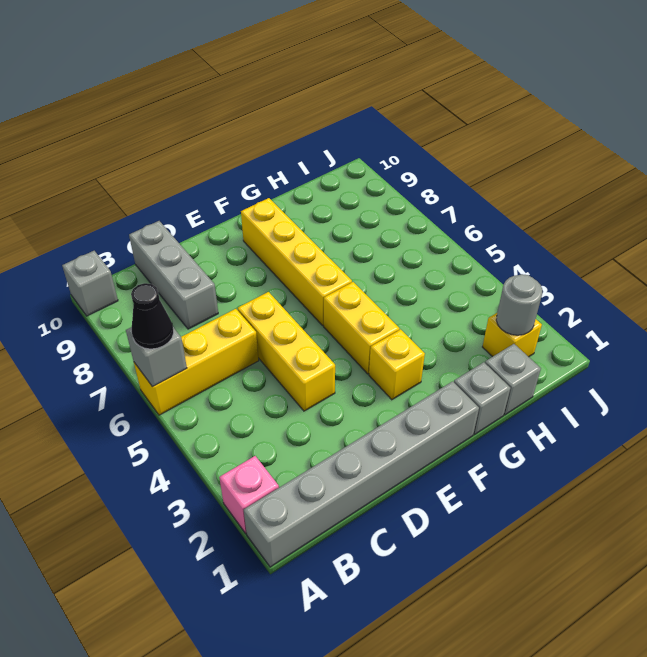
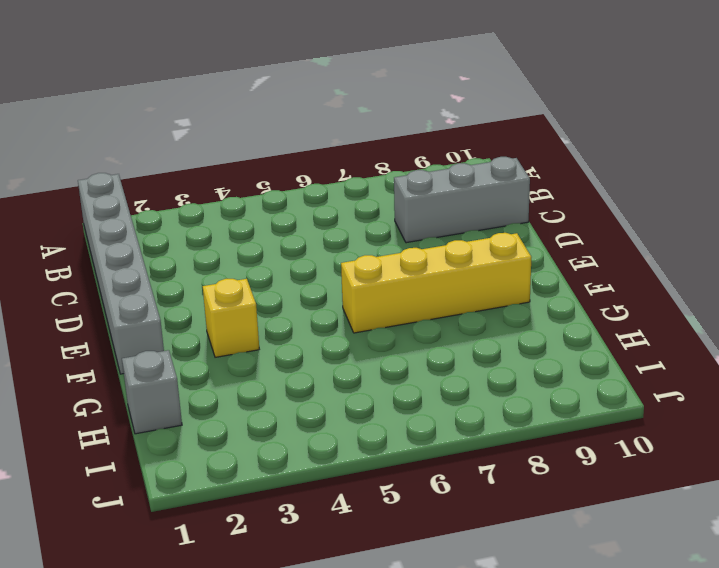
none -> pink 1x1 brick [219,456,279,533]
none -> yellow 1x3 brick [134,309,259,415]
none -> grey 1x1 brick [62,251,118,316]

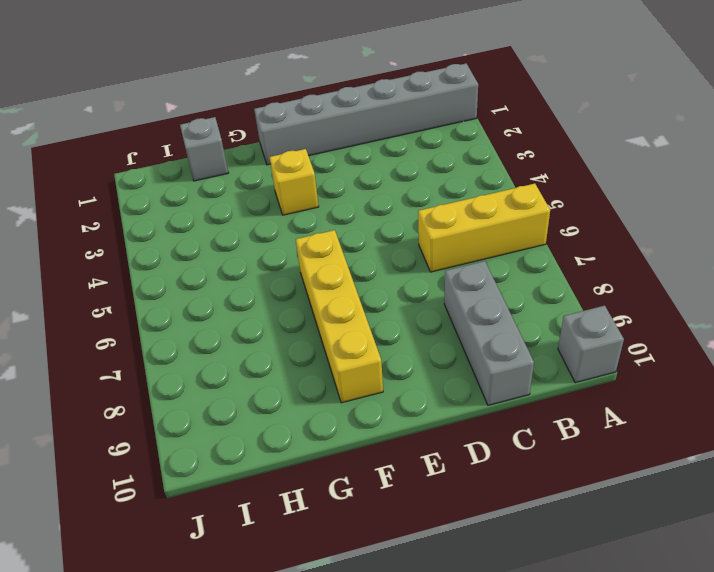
none -> pink 1x1 brick [219,456,279,533]
none -> yellow 1x3 brick [238,292,335,411]
none -> yellow 1x2 brick [324,282,400,374]

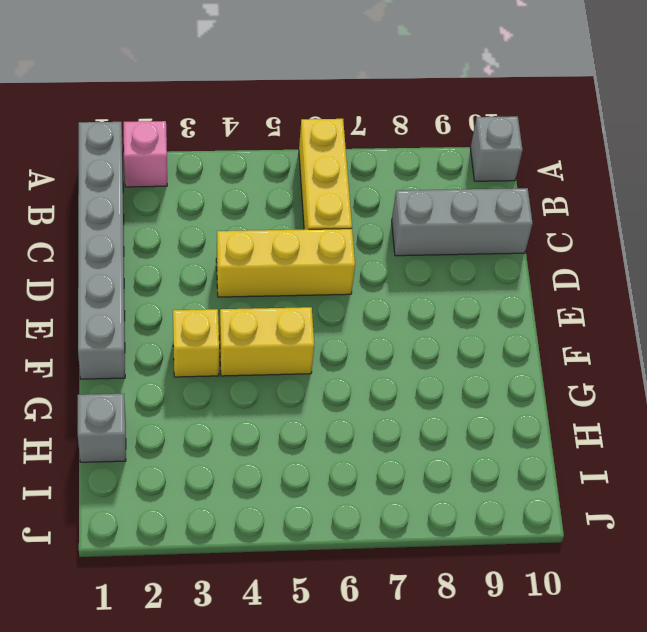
none -> yellow 1x4 brick [241,198,352,325]
none -> grey 1x1 brick [454,362,510,434]
none -> yellow 1x1 brick [483,313,542,357]

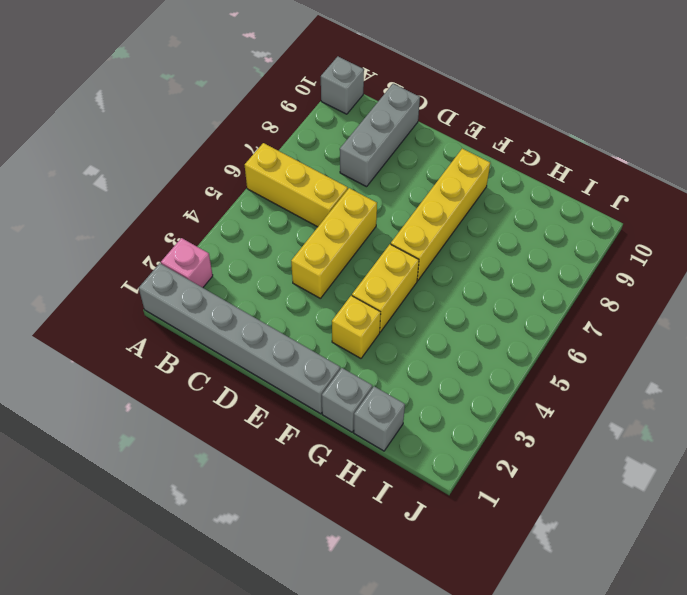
none -> yellow 1x1 brick [483,313,542,357]
none -> grey 1x1 brick [126,327,187,387]
none -> grey 1x1 round brick [496,274,542,335]

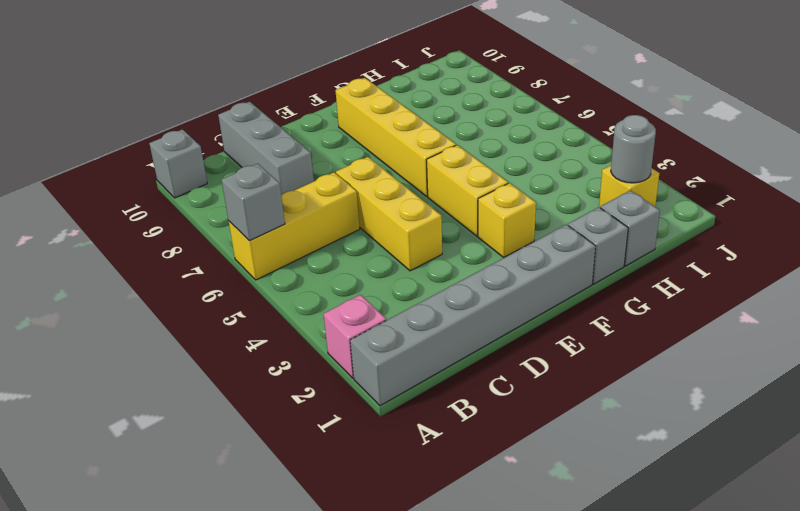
none -> black 1x1 cone [131,283,174,349]

